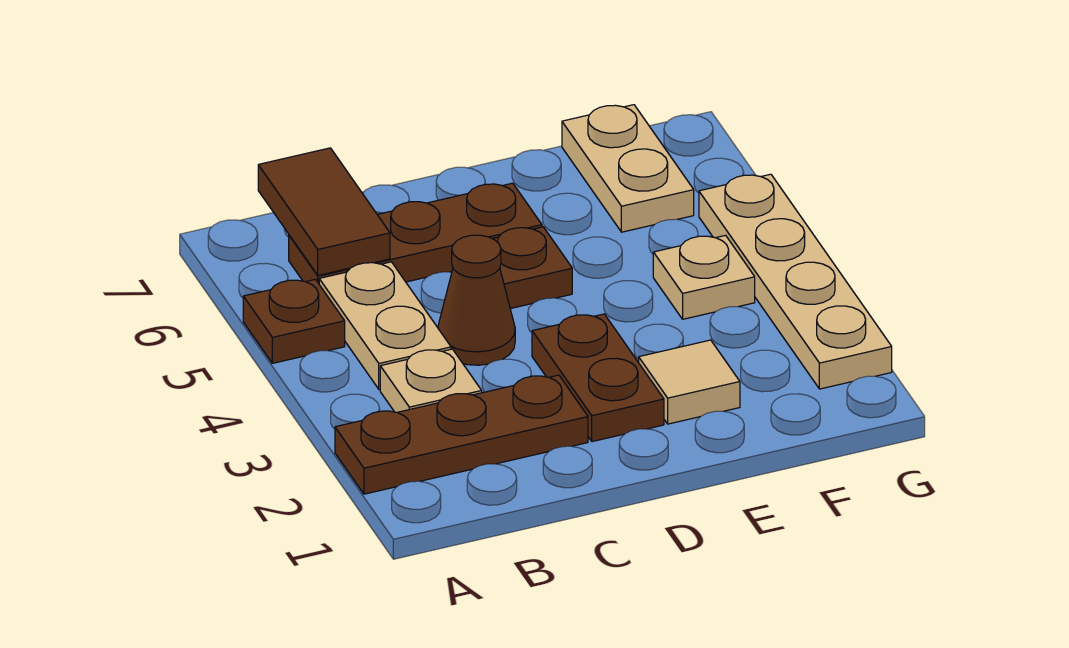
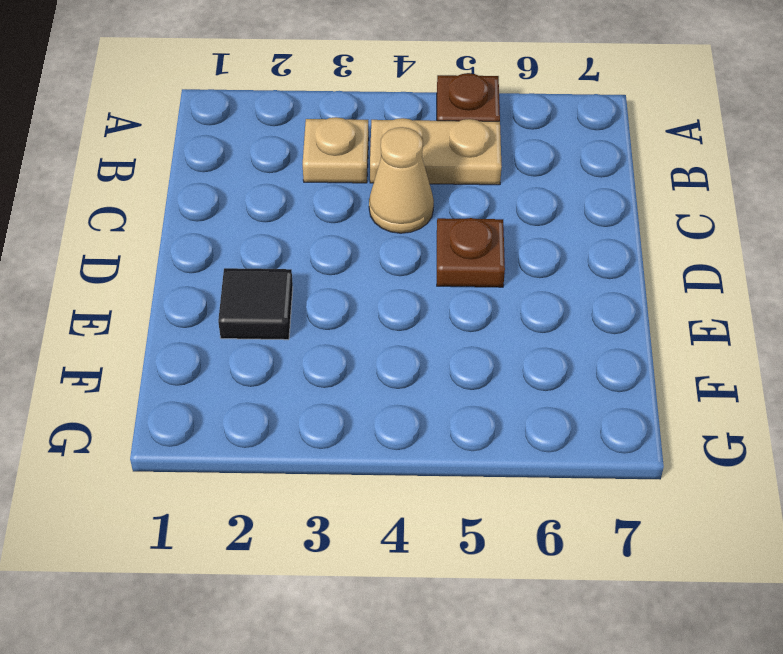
tan 1x1 cone [369,127,434,233] -> brown 1x1 cone [438,235,515,365]
black 1x1 tile [218,268,293,340] -> tan 1x1 tile [639,340,740,424]
none -> brown 1x3 plate [335,375,588,494]
none -> brown 1x3 plate [289,183,542,283]
none -> brown 1x2 plate [532,314,664,442]

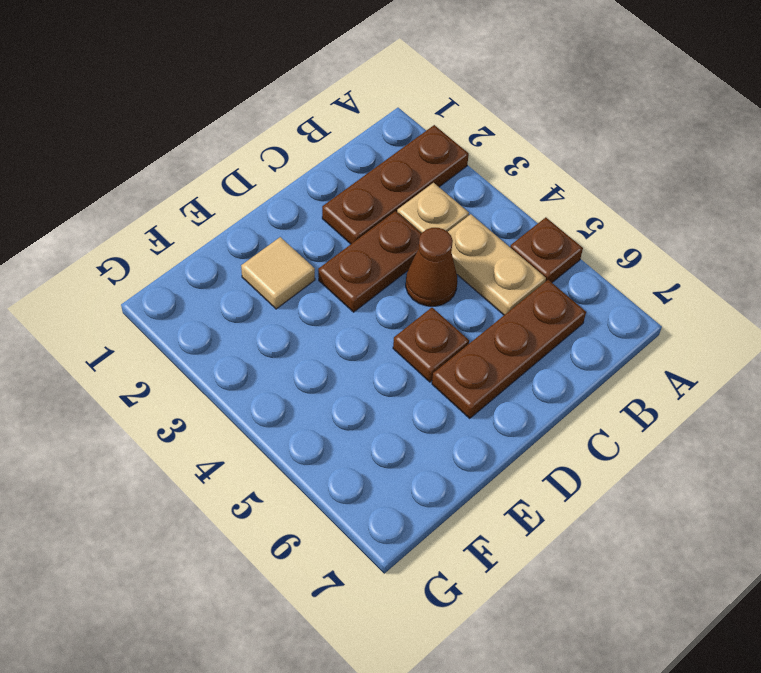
brown 1x2 plate [318,211,422,312] -> brown 1x2 plate turned to [532,314,664,442]
none -> tan 1x1 plate [653,235,755,319]
none -> tan 1x2 plate [562,105,694,232]
none -> tan 1x4 plate [699,174,892,389]

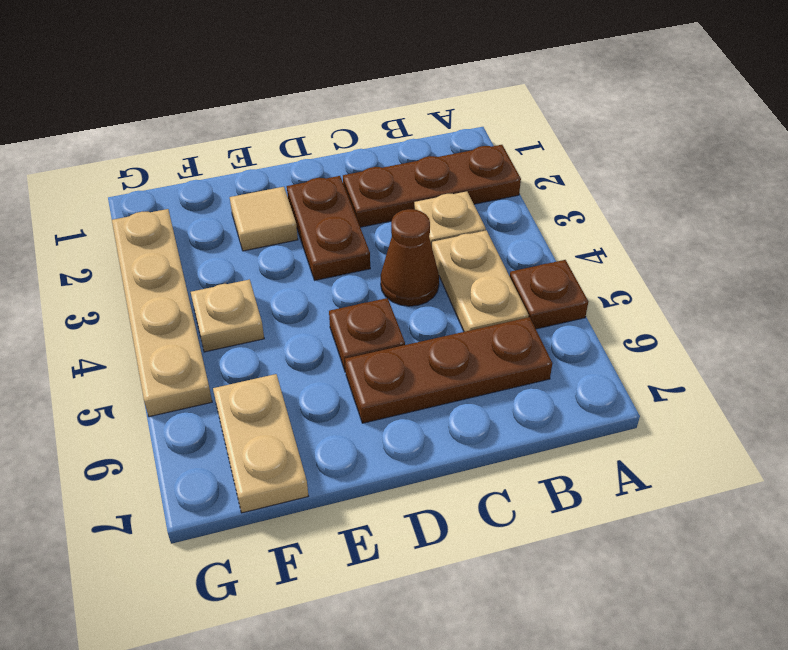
none -> brown 1x2 tile [258,148,390,275]

